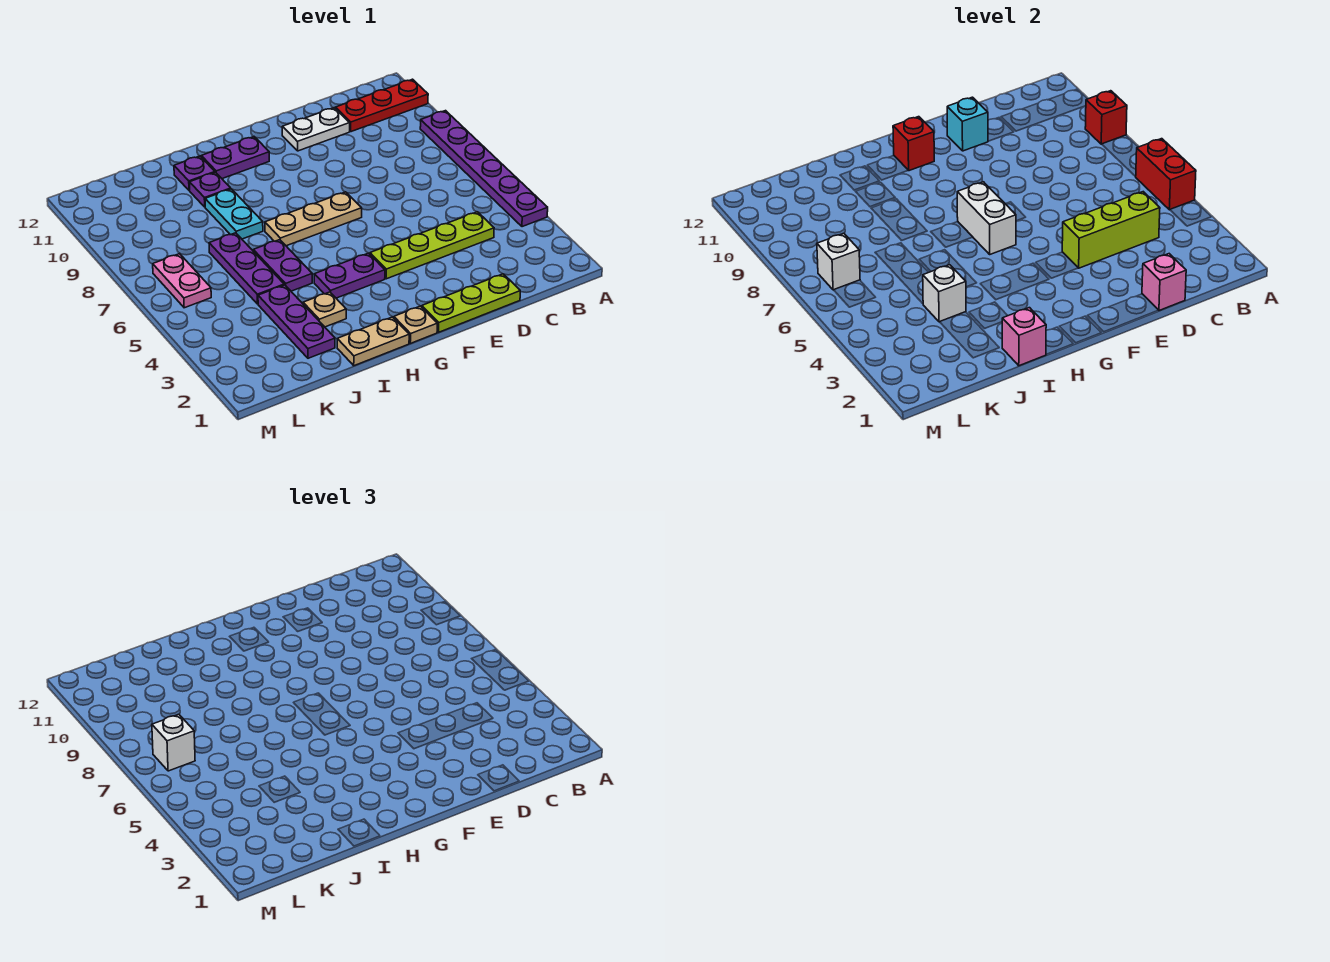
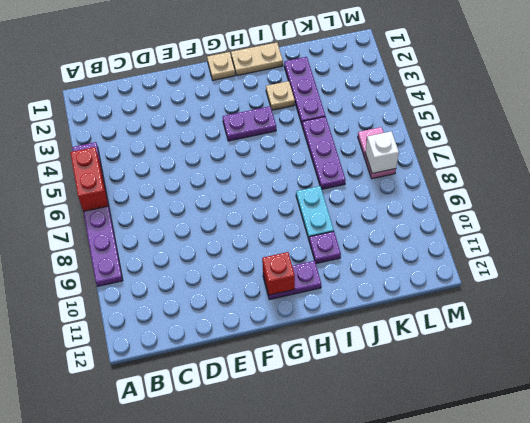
none -> red 1x3 plate [335,79,428,132]
none -> lime 1x4 plate [370,212,494,279]
none -> lime 1x3 plate [422,274,520,332]

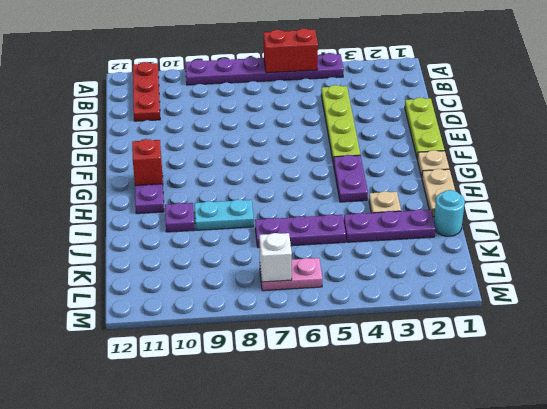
cyan 1x1 round brick [434,190,465,236] -> none
none -> white 1x2 plate [282,108,350,151]
none -> tan 1x3 plate [265,192,362,246]
none -> purple 1x2 plate [253,240,312,291]

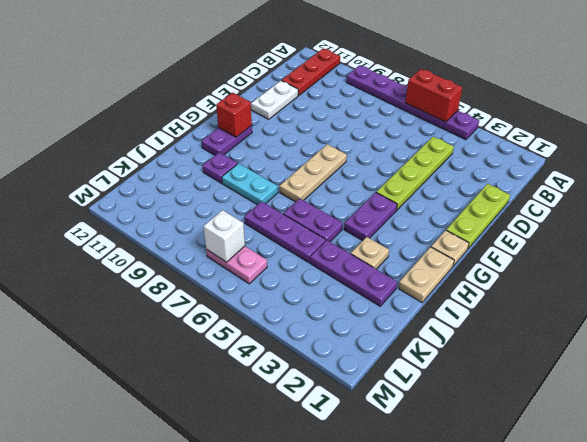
none -> purple 1x1 plate [174,156,215,191]
none -> red 1x1 brick [1085,91,1127,144]
none -> lime 1x3 brick [1062,192,1160,268]

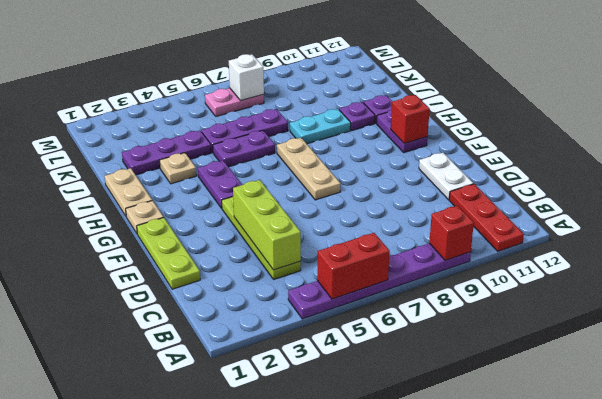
none -> pink 1x1 brick [1142,254,1186,310]
none -> cyan 1x1 brick [947,97,988,151]
none -> white 1x2 brick [957,182,1016,254]

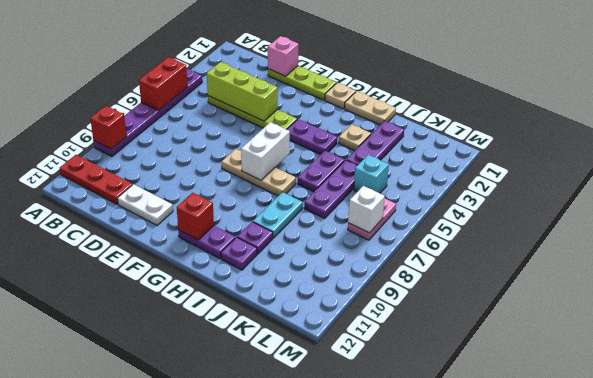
cyan 1x1 brick [354,155,389,193] -> cyan 1x1 brick moved to [947,97,988,151]
none -> pink 1x1 brick [1002,308,1046,366]
none -> white 1x1 brick [923,265,966,322]
none -> white 1x1 brick [152,714,195,771]

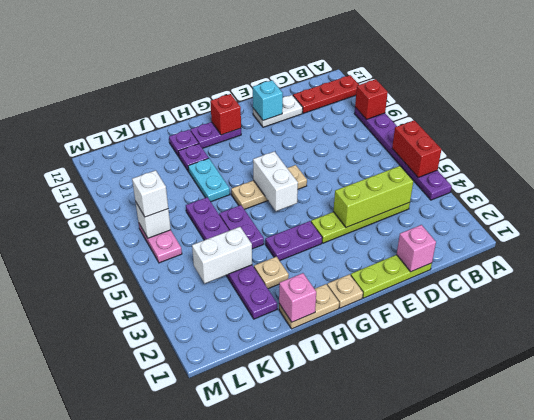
white 1x2 brick [192,227,252,283] -> white 1x1 brick [923,265,966,322]

